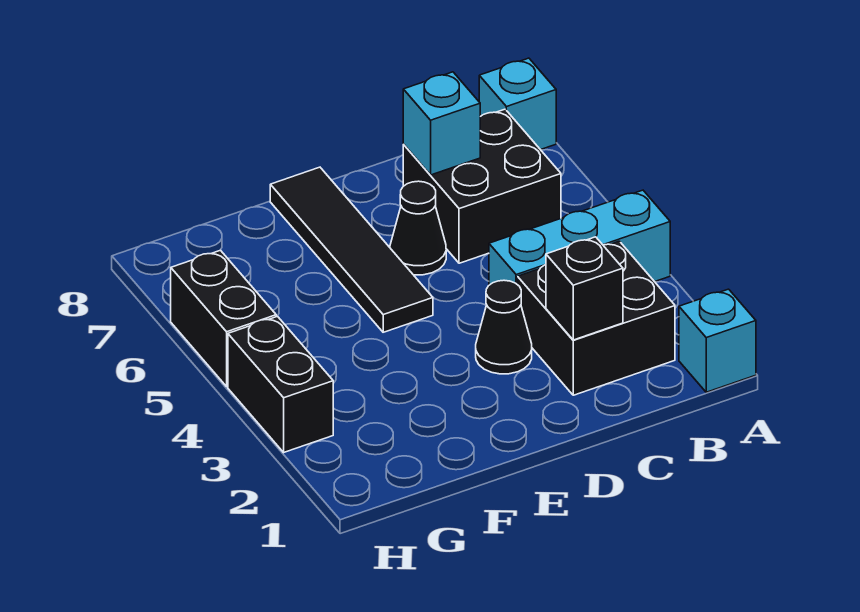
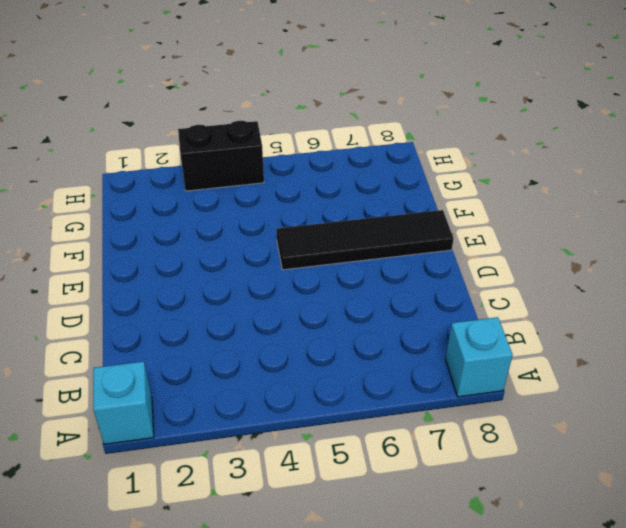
none -> cyan 1x3 brick [489,190,670,285]
none -> black 2x2 brick [518,241,675,395]
none -> black 2x2 brick [403,109,561,263]

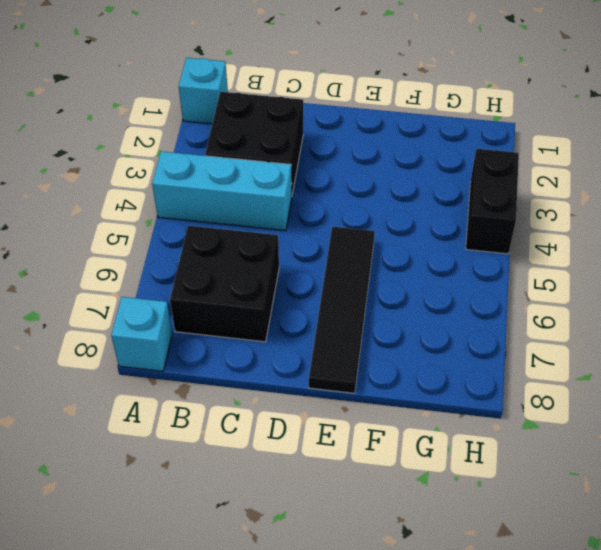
none -> black 1x1 cone [476,280,532,374]
none -> black 1x1 cone [390,181,446,275]
none -> black 1x2 brick [171,250,276,386]

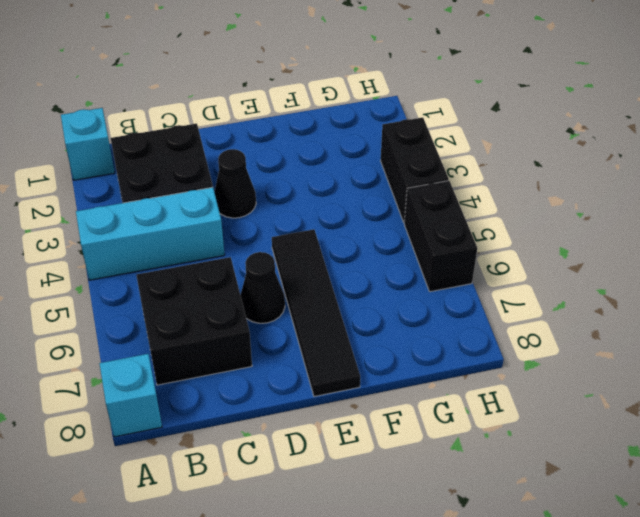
none -> black 1x1 brick [546,237,623,340]
none -> cyan 1x1 brick [403,72,480,175]

